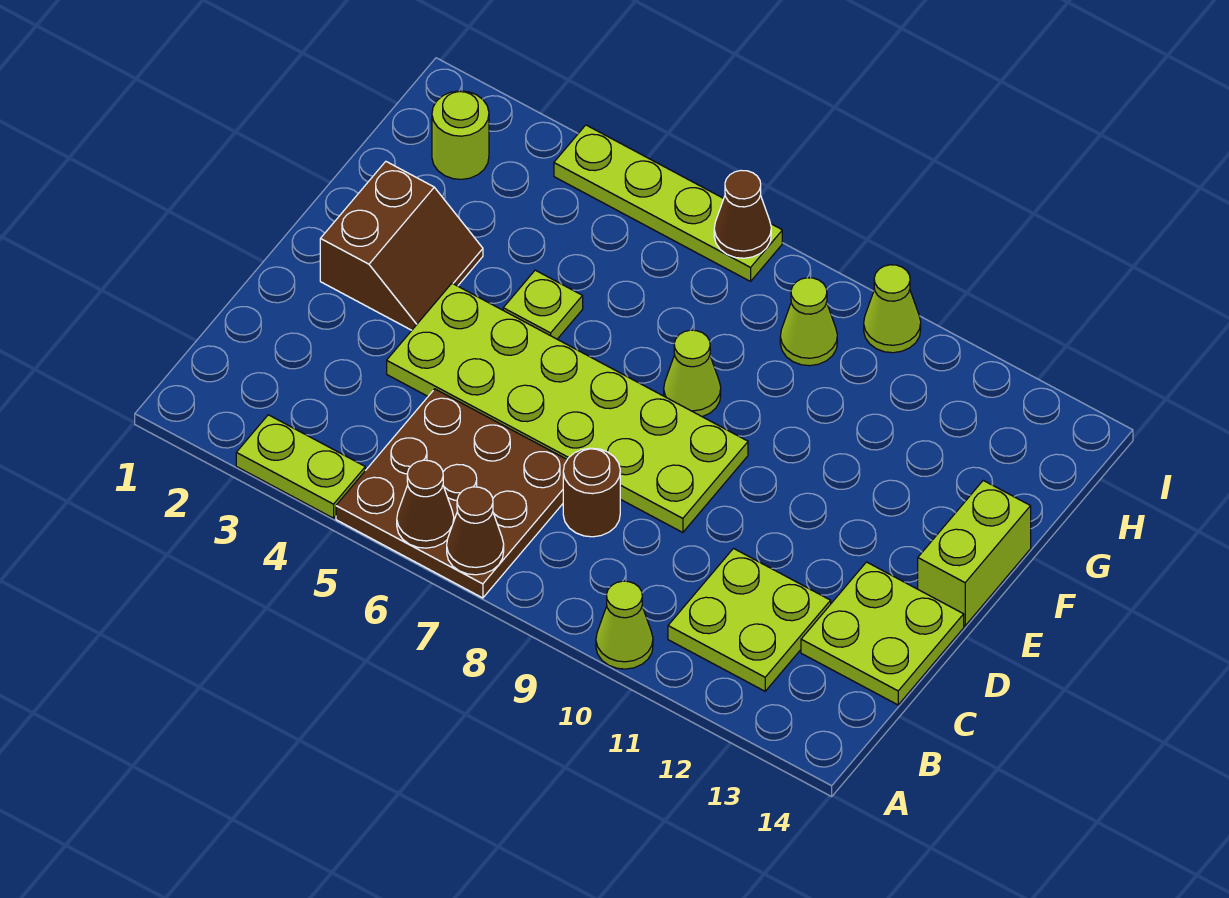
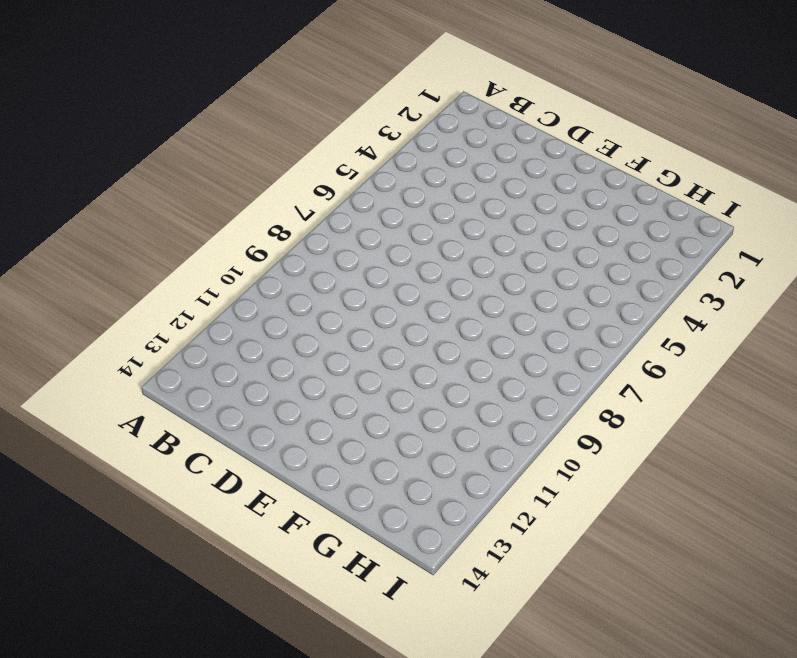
none -> lime 1x2 plate [236,415,365,518]
none -> brown 3x3 plate [336,389,567,598]
none -> lime 1x1 cone [596,581,653,669]

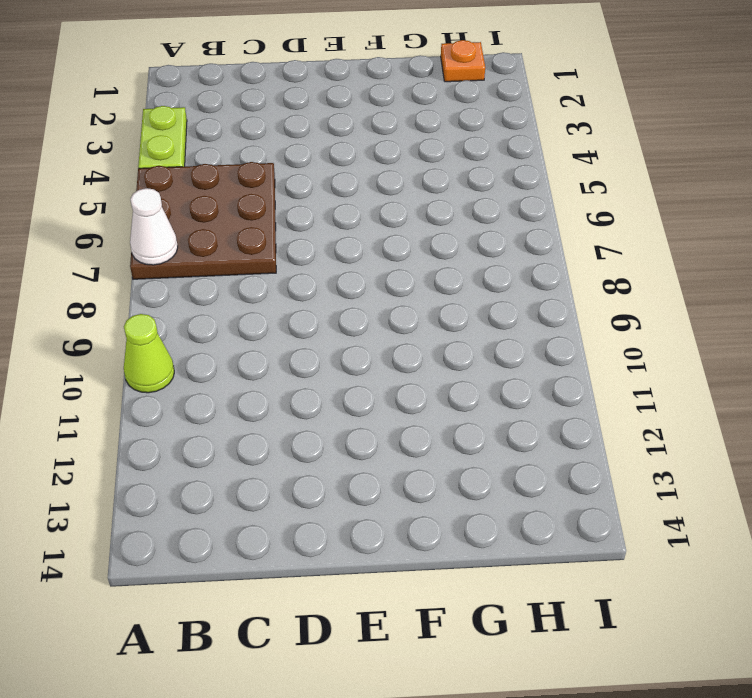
white 1x1 cone [130,188,178,265] -> brown 1x1 cone [447,487,504,575]
orange 1x1 plate [441,40,485,82] -> none
none -> lime 2x2 plate [668,549,831,691]
none -> brown 1x1 round brick [563,448,620,537]
none -> lime 2x2 plate [801,562,964,705]

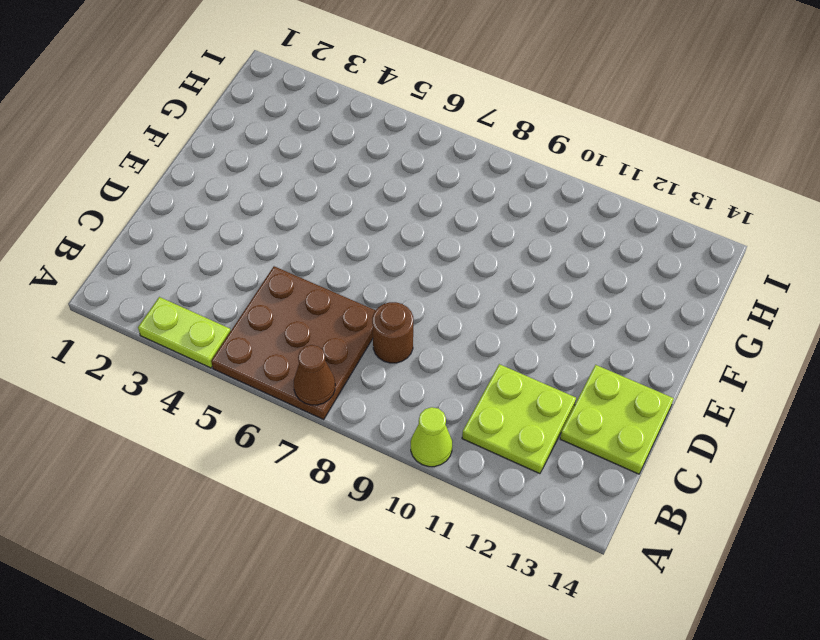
none -> lime 2x6 plate [387,283,748,533]
none -> brown 2x2 slope [320,162,483,330]
none -> lime 1x2 brick [918,480,1031,626]

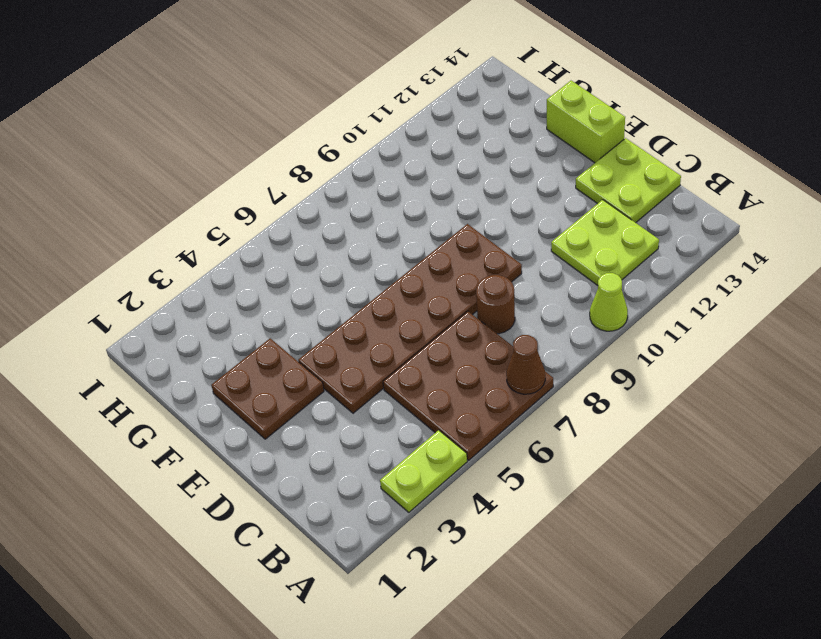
brown 2x6 plate [298,224,522,413] -> lime 2x6 plate [387,283,748,533]
brown 2x2 plate [211,338,324,439] -> brown 2x2 slope [320,162,483,330]
none -> lime 1x1 plate [503,270,583,339]
none -> lime 1x1 cone [664,330,721,417]
none -> lime 1x1 round brick [432,91,489,179]

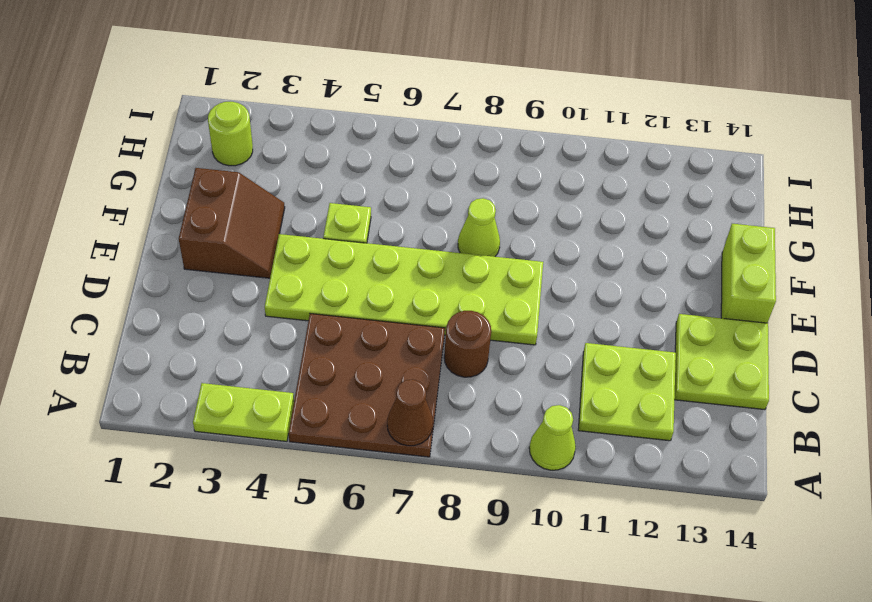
none -> lime 1x1 cone [780,278,837,366]
none -> lime 1x4 plate [554,125,782,281]
none -> lime 1x1 cone [864,265,921,353]

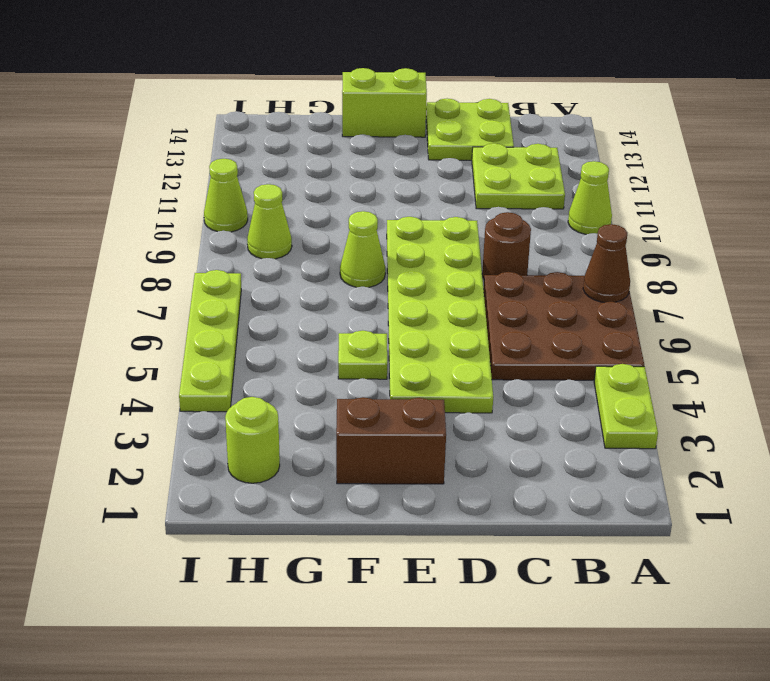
none -> brown 1x1 cone [397,460,454,548]
none -> brown 1x1 cone [714,170,771,258]

